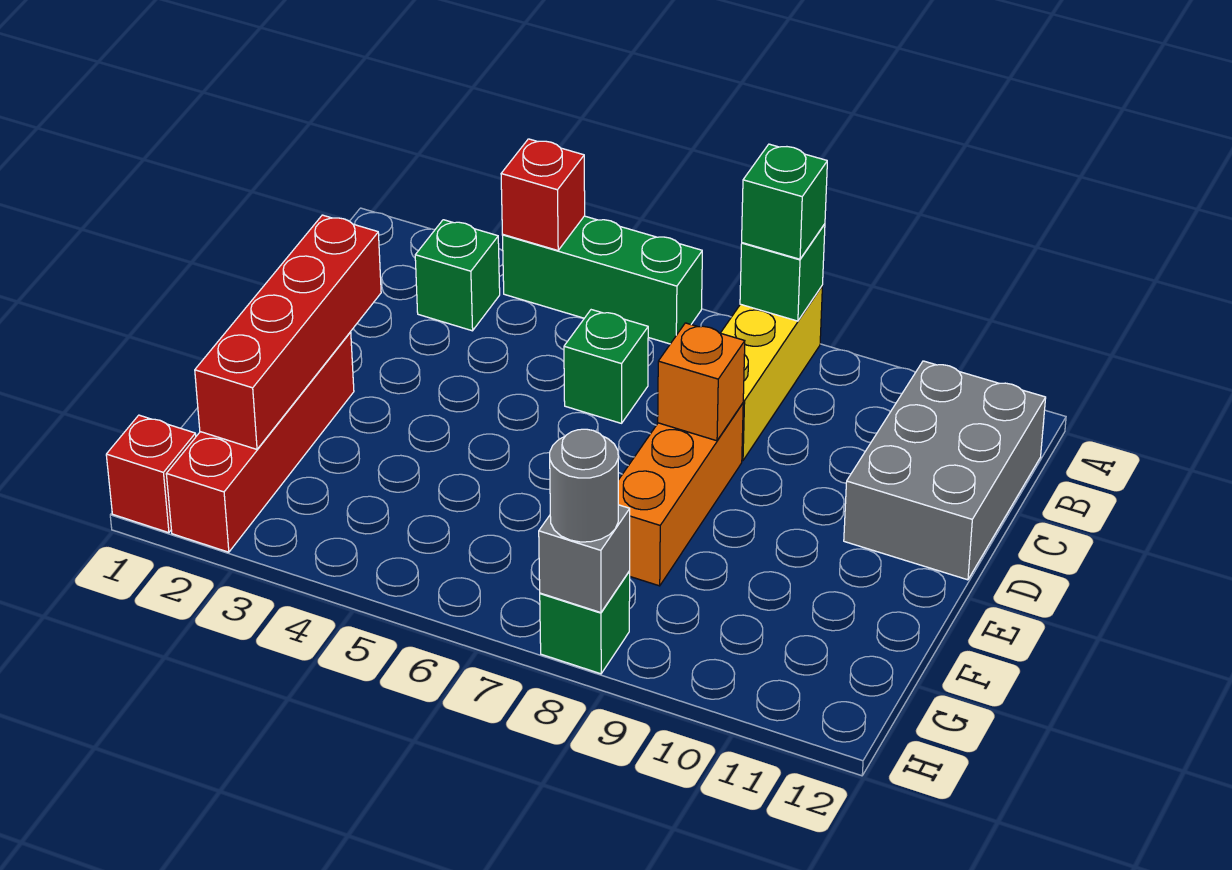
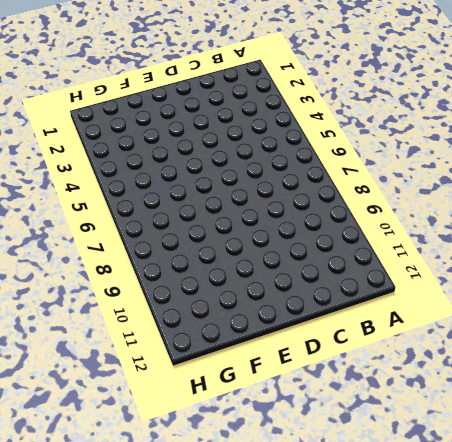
none -> green 1x3 brick [503,216,702,344]
none -> yellow 1x3 brick [721,286,822,461]
none -> green 1x1 brick [415,220,500,331]

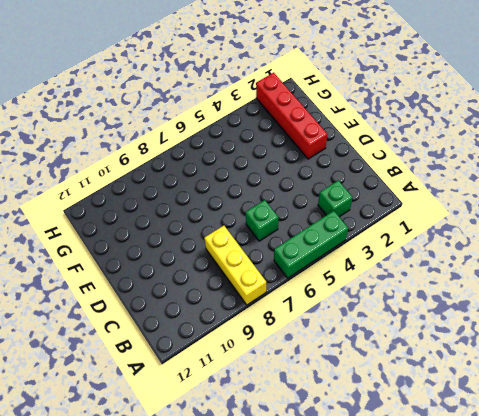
none -> grey 2x3 brick [844,361,1046,580]
none -> orange 1x3 brick [618,403,743,586]
none -> red 1x1 brick [106,415,196,533]

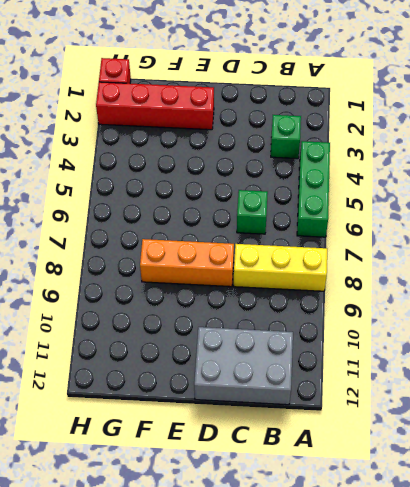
none -> green 1x1 brick [540,571,630,674]
none -> red 1x1 brick [501,139,585,250]
none -> green 1x1 brick [740,224,825,321]

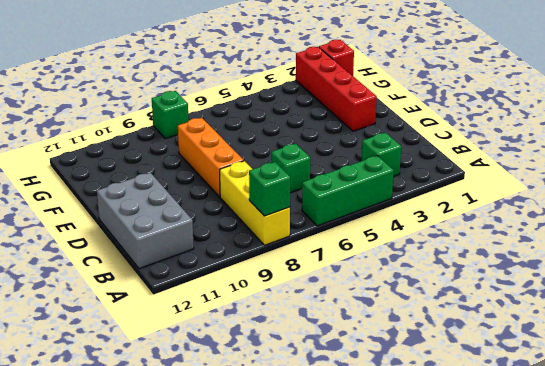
none -> red 1x1 brick [501,139,585,250]
none -> red 1x4 brick [195,215,381,449]
none -> orange 1x1 brick [658,323,745,441]

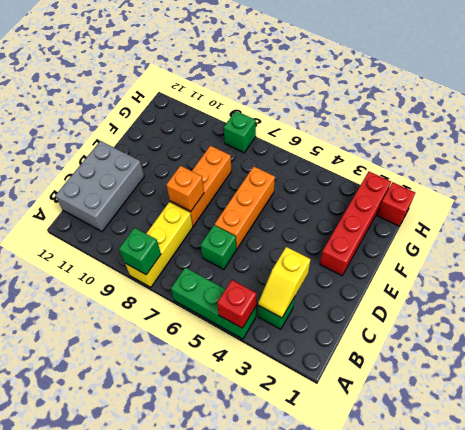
yellow 1x2 slope [258,247,311,318] -> none
orange 1x3 brick [215,167,275,249] -> none
none -> red 1x4 brick [195,215,381,449]
none -> grey 1x1 brick [539,505,630,613]
none -> green 1x1 brick [742,144,827,259]

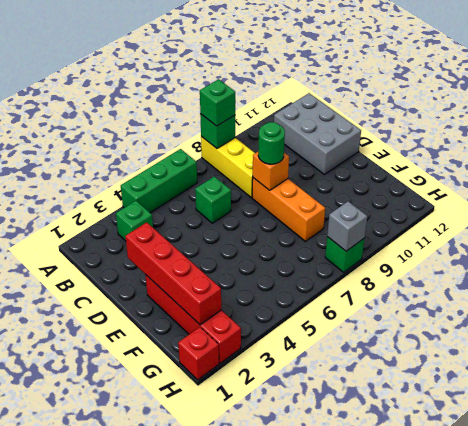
green 1x1 round brick [258,122,285,164] -> none
none -> red 1x1 brick [501,139,585,250]
none -> grey 1x1 round brick [550,429,618,542]

